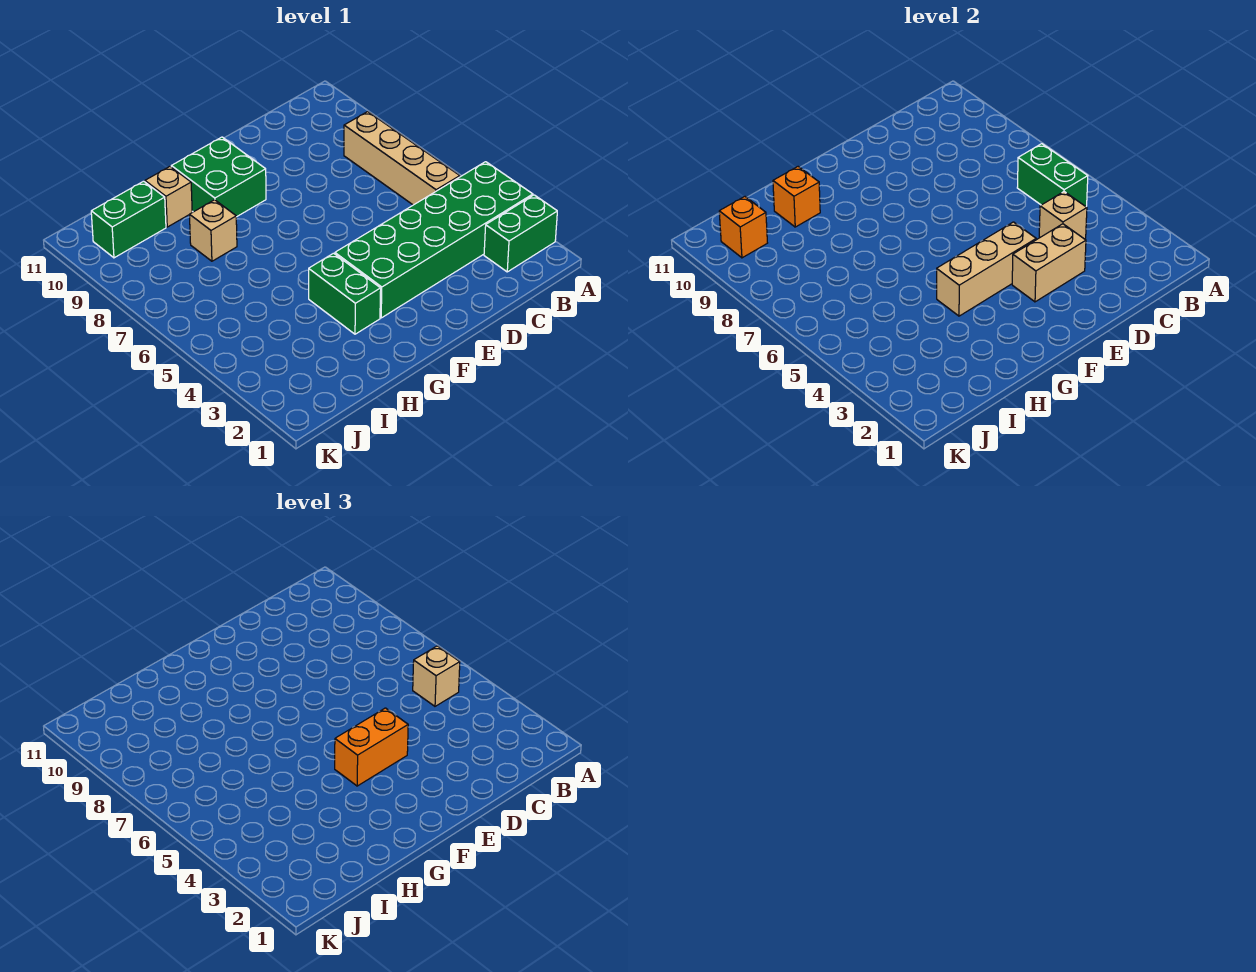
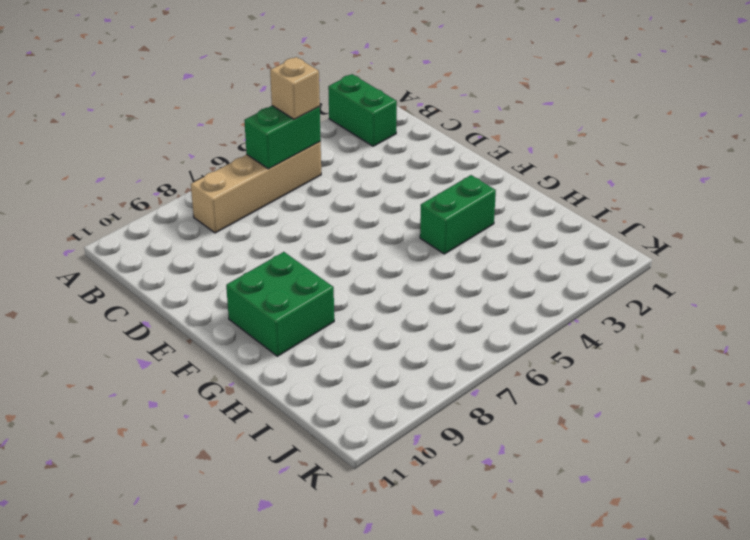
none -> green 2x6 brick [335,162,533,318]
none -> tan 1x1 brick [189,200,237,261]
none -> tan 1x1 brick [145,167,192,227]

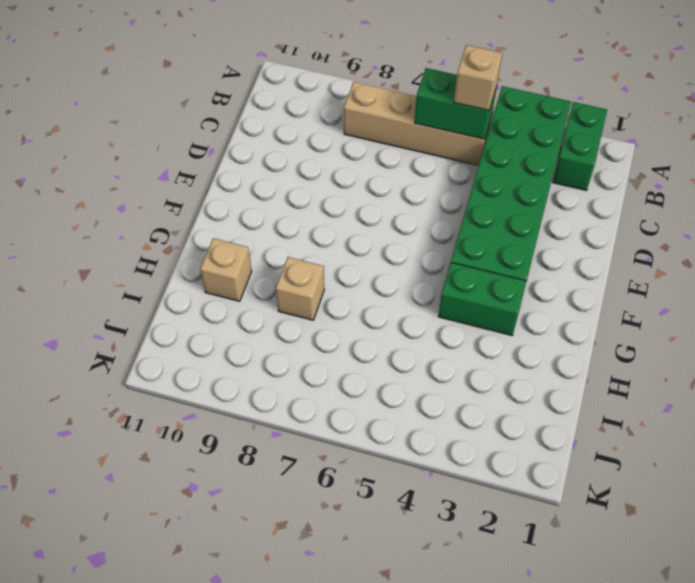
none -> green 2x2 brick [171,137,266,217]
none -> green 1x2 brick [91,181,166,258]
none -> tan 1x1 brick [1039,192,1087,239]

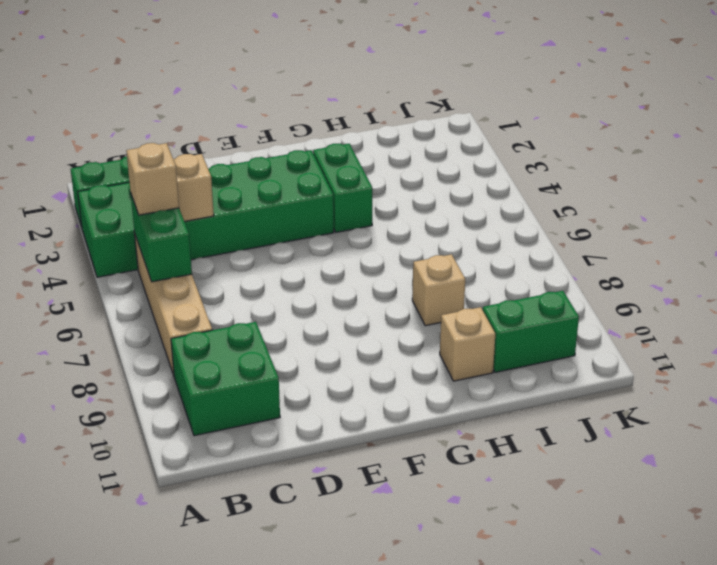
green 2x2 brick [171,322,280,436] -> green 2x2 brick moved to [171,137,266,217]
none -> tan 1x2 brick [1012,224,1086,302]
none -> tan 1x3 brick [937,222,1036,316]
none -> orange 1x1 brick [773,167,820,227]

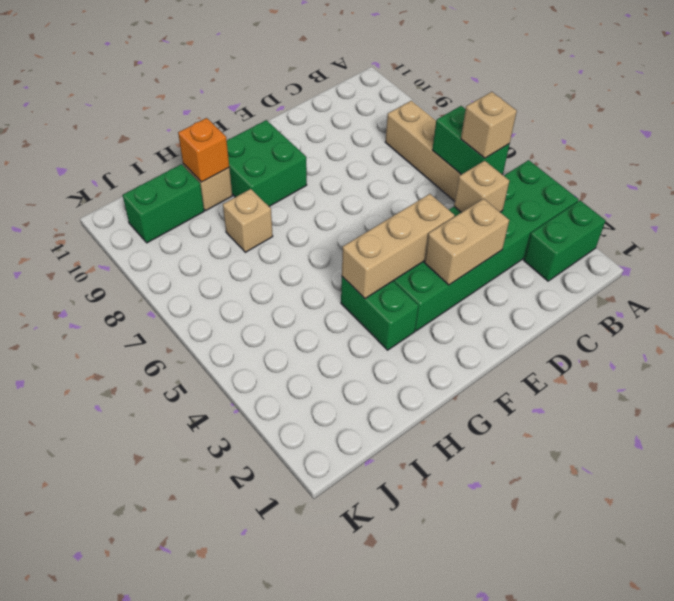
none -> orange 1x1 brick [719,197,767,258]
none -> orange 1x2 brick [335,708,408,786]

